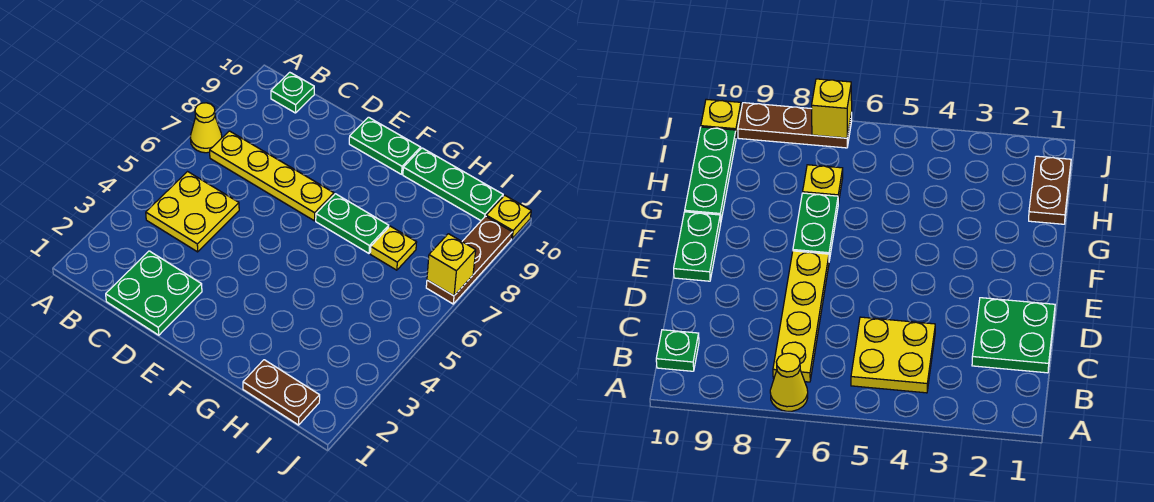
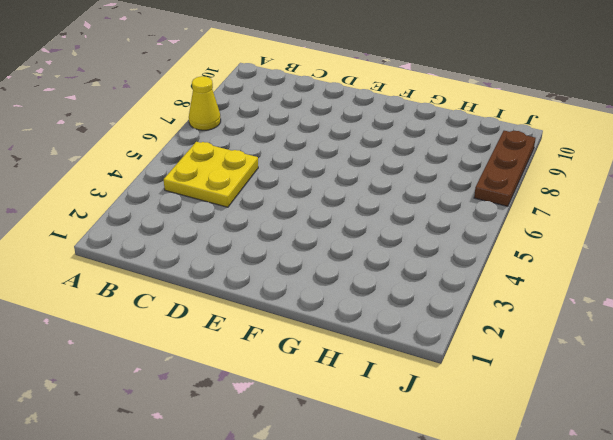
none -> yellow 1x4 plate [210,131,334,221]
none -> green 1x1 plate [271,72,314,113]
none -> green 2x2 plate [106,251,202,335]

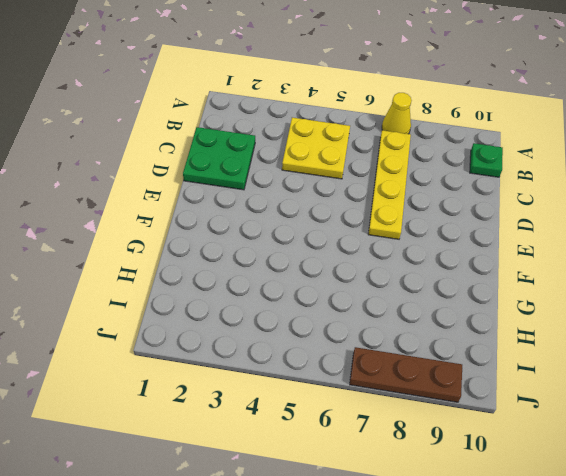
none -> green 1x2 plate [349,117,421,174]
none -> green 1x2 plate [316,194,389,253]
none -> green 1x3 plate [403,148,503,221]

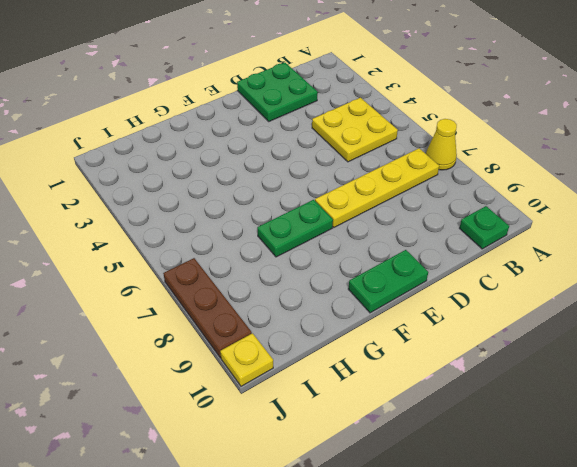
none -> green 1x3 plate [403,148,503,221]
none -> brown 1x2 plate [243,360,320,425]
none -> yellow 1x1 plate [370,226,417,270]

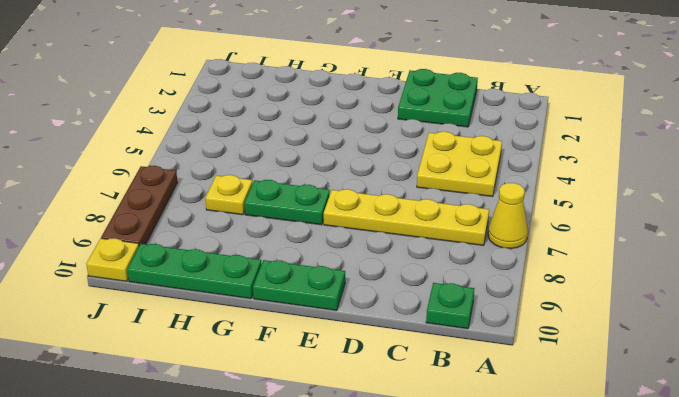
none -> brown 1x2 plate [243,360,320,425]
none -> yellow 1x1 brick [427,234,476,296]

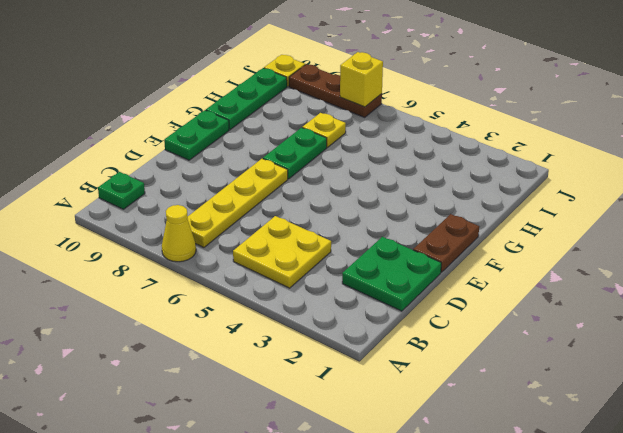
brown 1x2 plate [413,214,479,272] -> brown 1x2 plate moved to [243,360,320,425]

